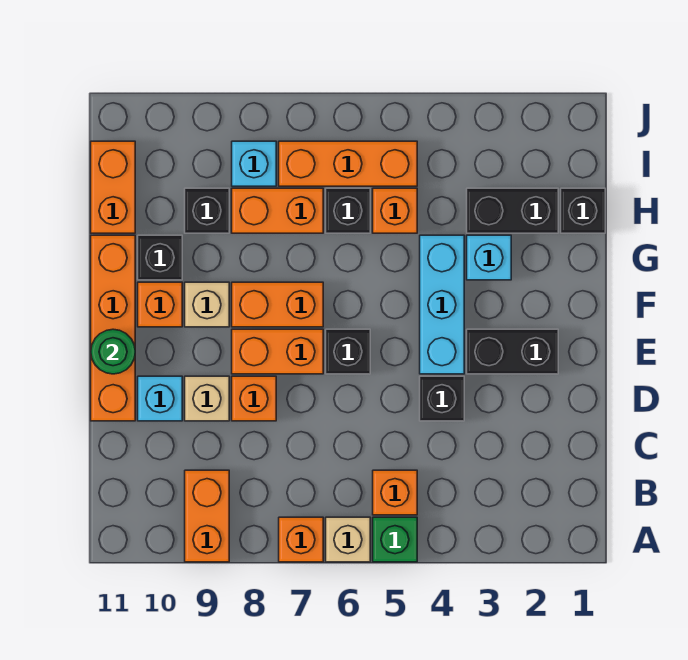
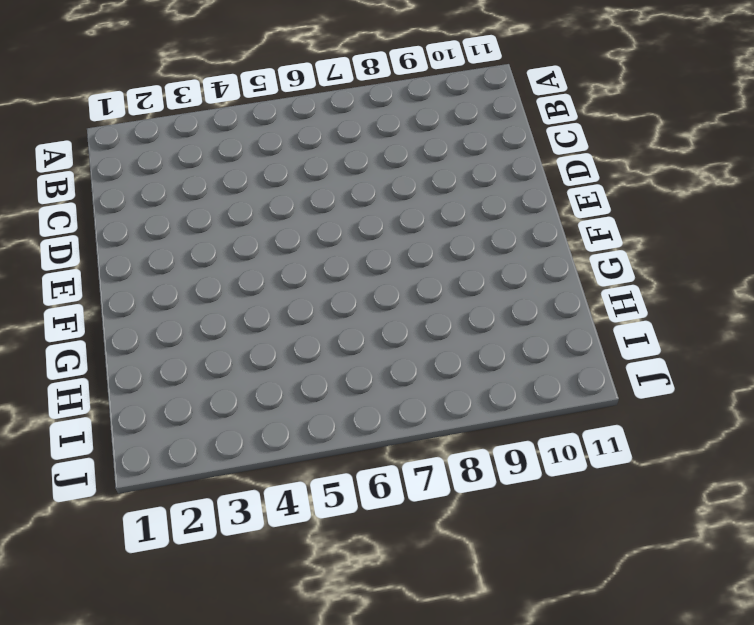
none -> green 1x1 brick [373,517,417,562]
none -> tan 1x1 brick [326,517,370,562]
none -> orange 1x1 brick [279,517,323,562]

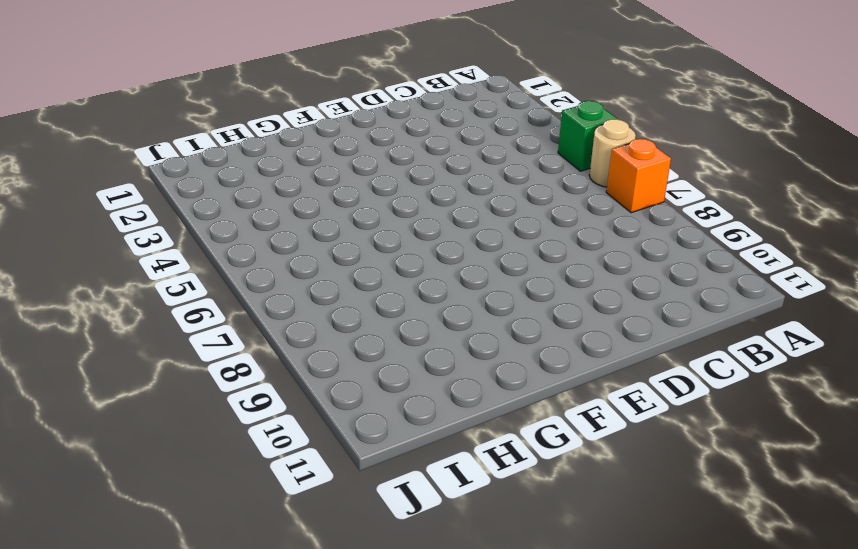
tan 1x1 round brick [589,119,636,187] -> tan 1x1 brick [326,517,370,562]
none -> orange 1x2 brick [185,470,229,562]
none -> orange 1x1 brick [373,470,417,515]
none -> black 1x1 brick [420,376,464,421]

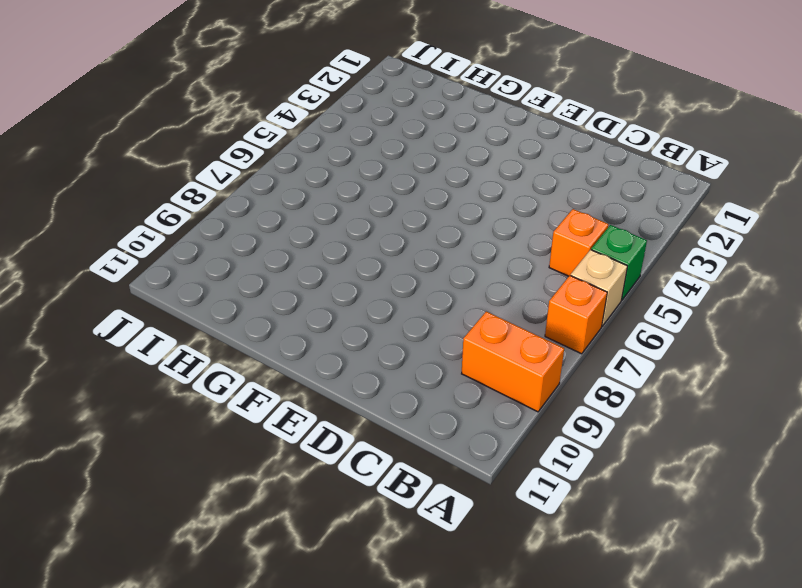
none -> black 1x1 brick [420,376,464,421]
none -> orange 1x1 brick [232,376,276,421]
none -> tan 1x1 brick [185,376,229,421]

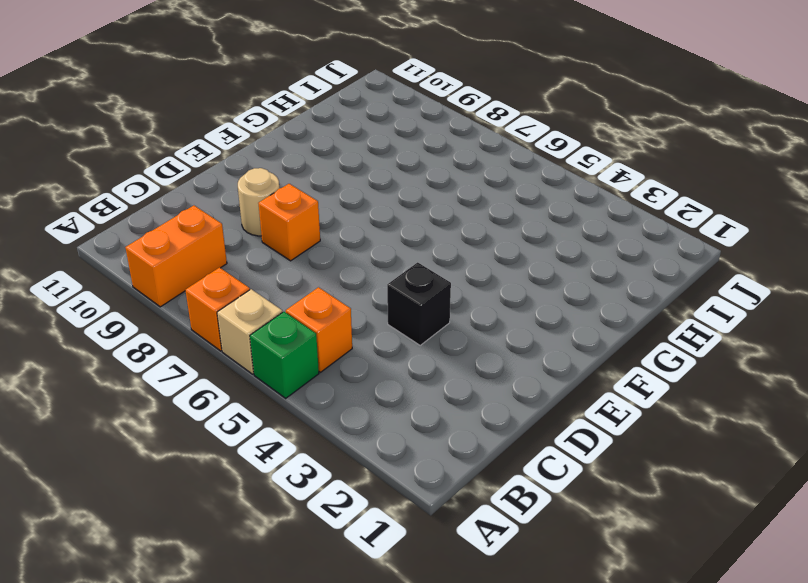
tan 1x1 round brick [238,168,279,236] -> tan 1x1 brick [185,376,229,421]
none -> cyan 1x1 brick [138,376,182,421]
none -> orange 1x4 brick [91,235,135,421]
none -> black 1x2 brick [467,329,558,374]

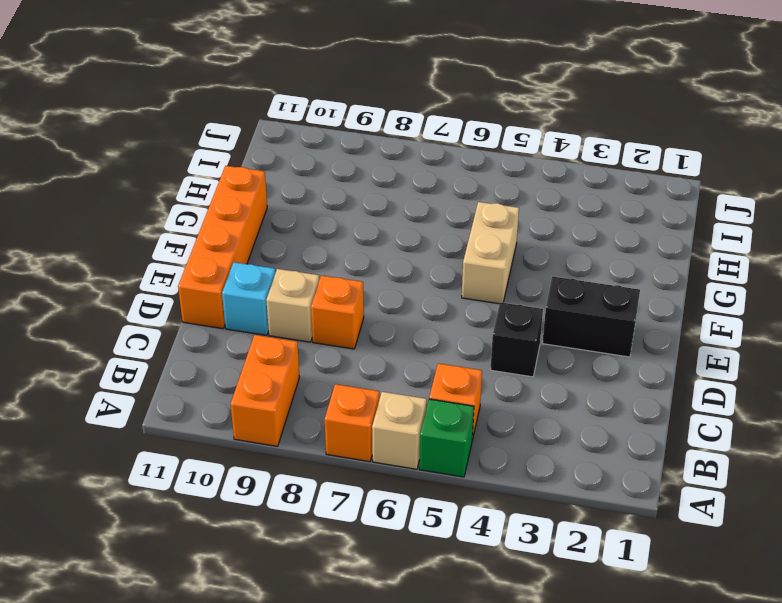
tan 1x2 brick [462,202,519,304] -> none
none -> cyan 1x3 brick [420,235,464,374]
none -> black 1x1 brick [326,329,370,374]
none -> orange 1x2 brick [232,329,323,374]

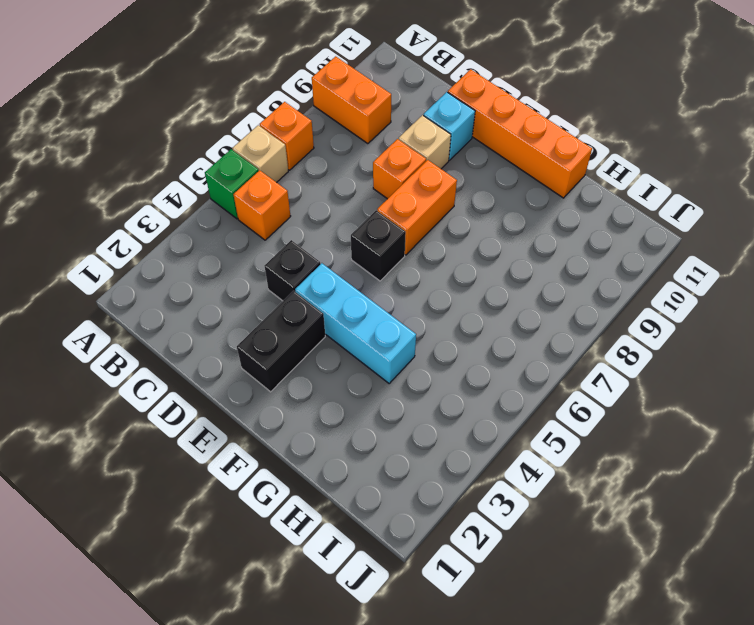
none -> orange 1x2 brick [232,282,323,327]
none -> tan 1x1 brick [185,282,229,327]
none -> orange 1x1 brick [138,282,182,327]

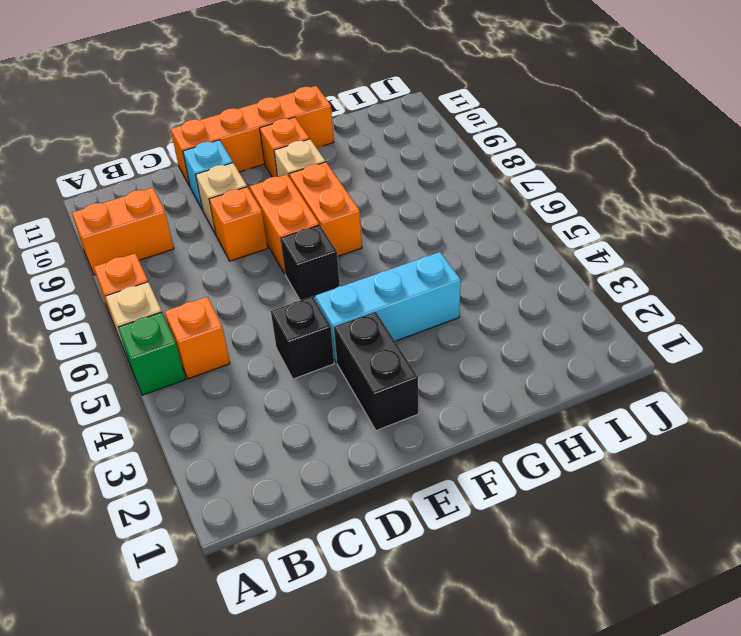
none -> cyan 1x1 brick [467,235,511,280]
none -> black 1x1 brick [138,235,182,280]
none -> black 1x1 brick [561,188,605,233]

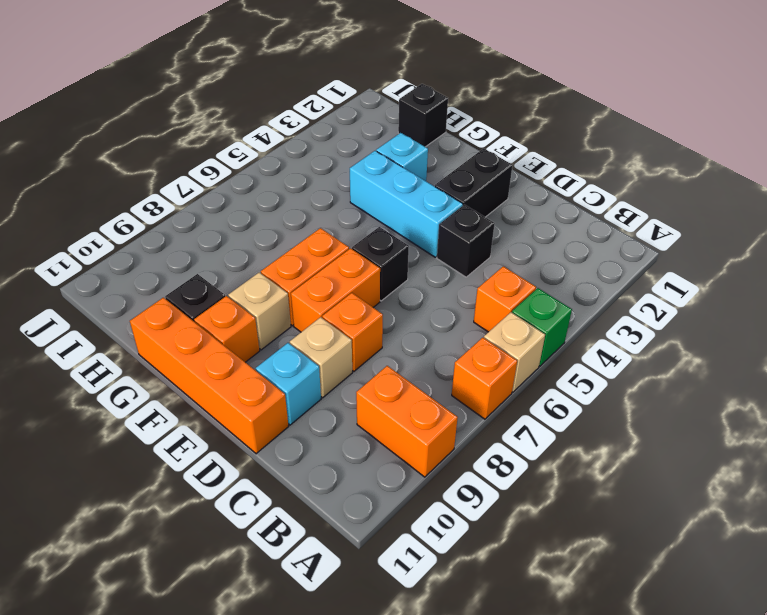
none -> black 1x2 brick [467,188,558,233]
none -> orange 1x1 brick [373,188,417,233]
none -> black 1x1 brick [326,188,370,233]

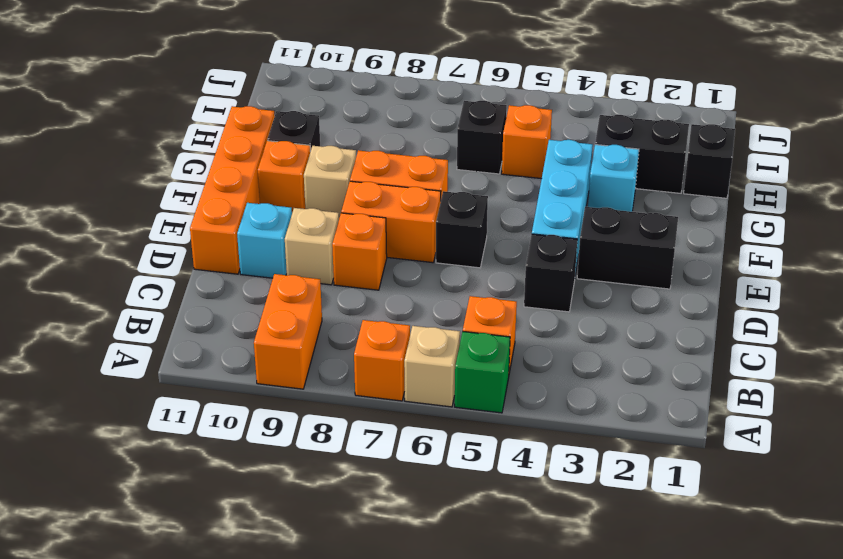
none -> orange 1x2 brick [232,188,323,233]
none -> black 1x1 brick [185,188,229,233]
none -> orange 1x2 brick [91,141,135,233]

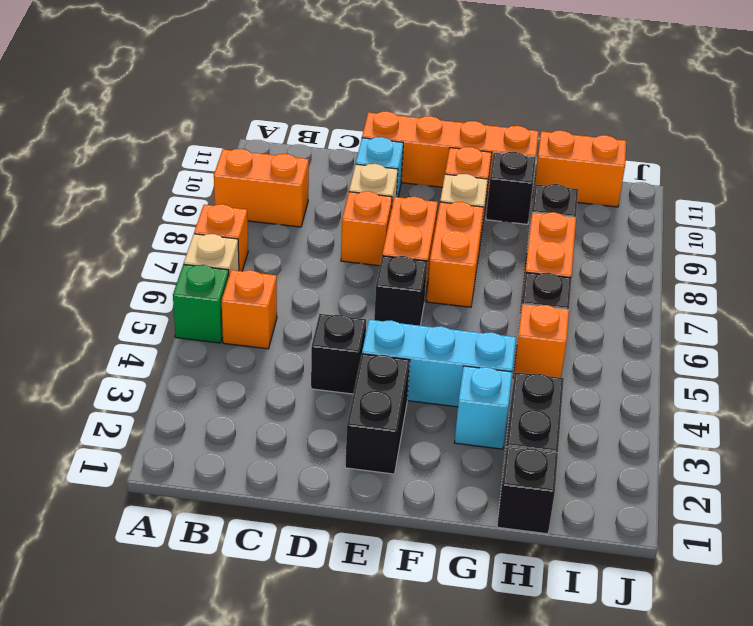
none -> orange 1x3 brick [279,141,417,186]
none -> cyan 1x1 brick [232,141,276,186]
none -> green 1x1 round brick [91,329,135,374]

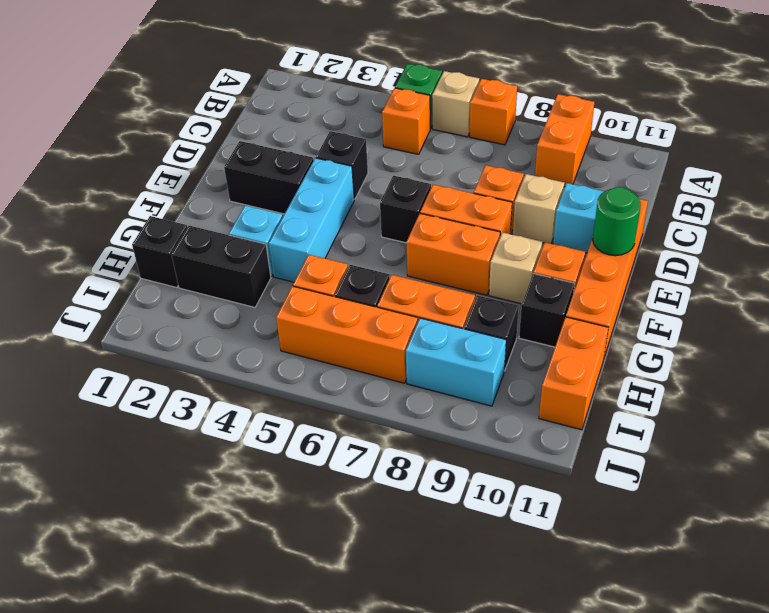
cyan 1x2 brick [406,318,506,406] -> cyan 1x1 brick [232,141,276,186]

